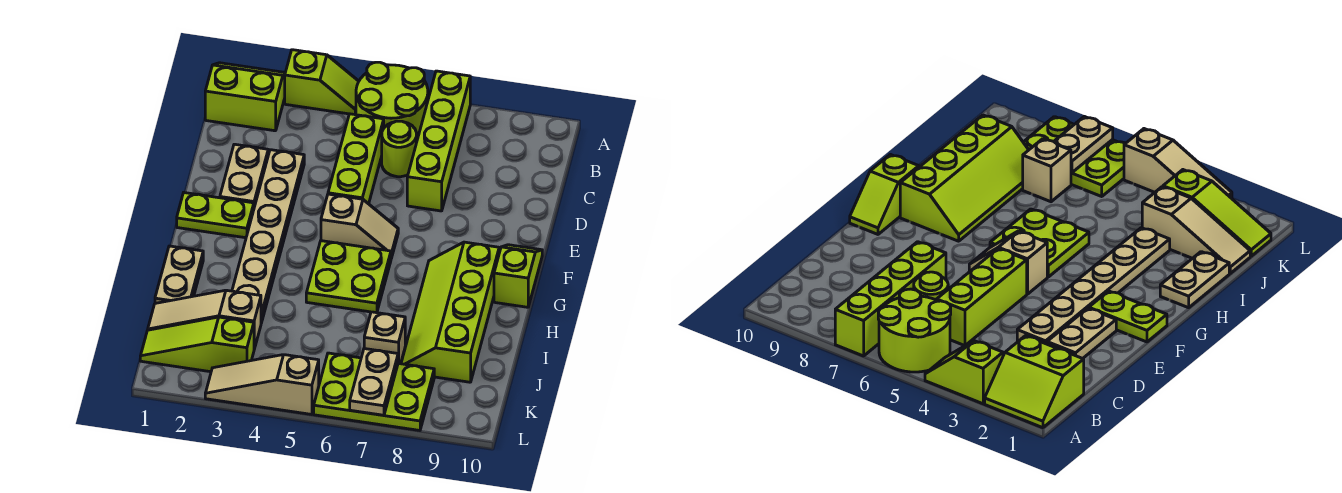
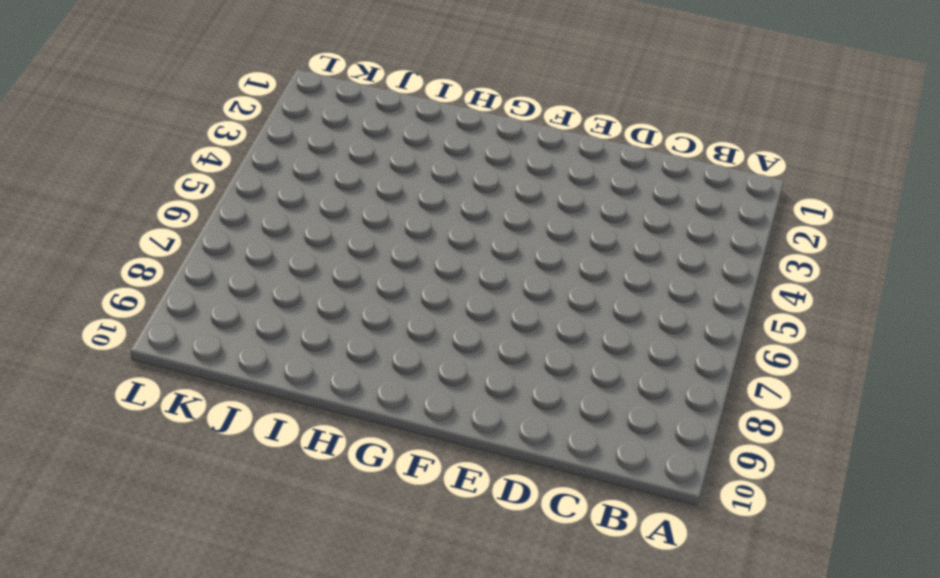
none -> lime 2x2 slope [205,63,285,131]
none -> lime 1x2 slope [285,50,359,115]
none -> lime 2x2 round brick [356,62,428,139]

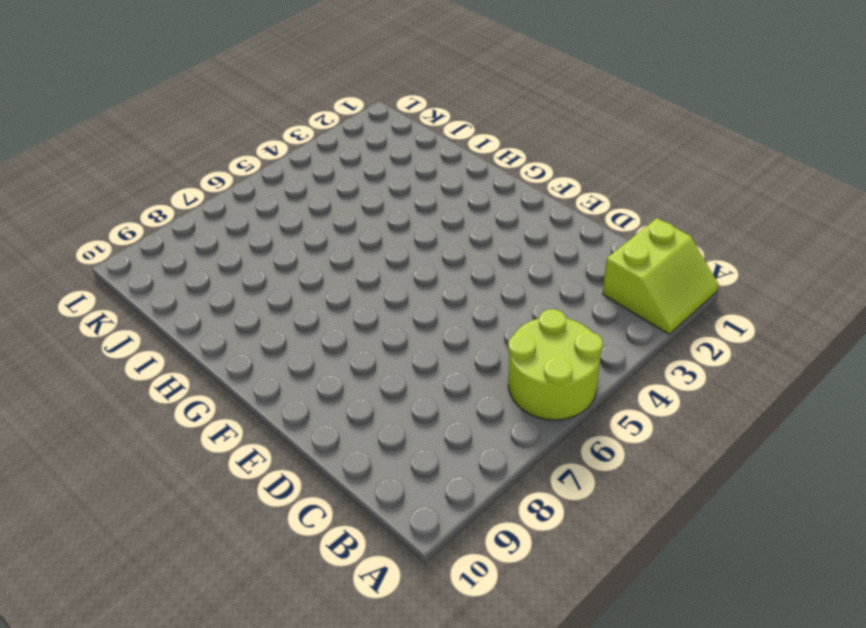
none -> lime 1x2 slope [285,50,359,115]
none -> lime 1x4 brick [407,71,470,211]
none -> lime 1x3 brick [328,114,384,204]

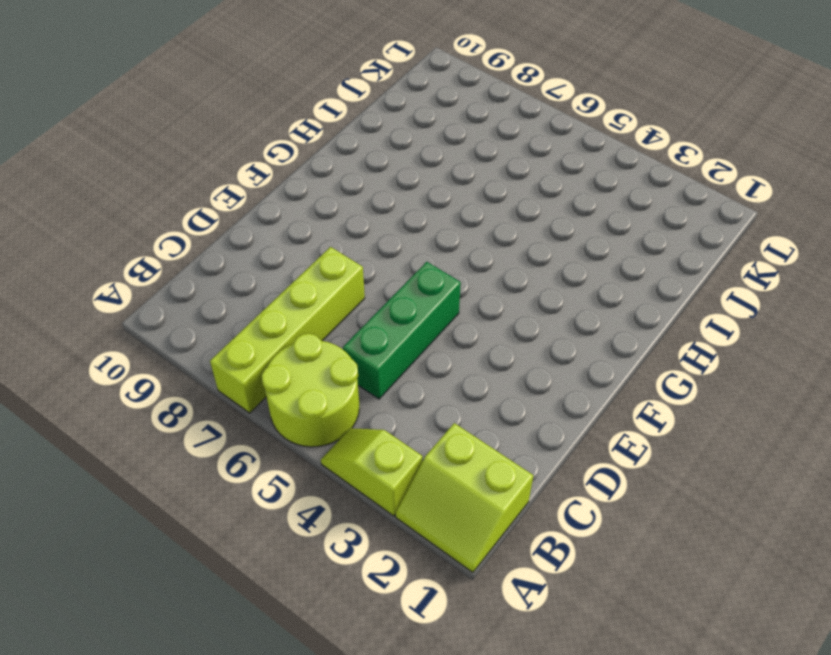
green 1x3 brick [343,262,461,399] -> lime 1x3 brick [328,114,384,204]
none -> lime 1x1 round brick [382,121,417,177]
none -> tan 1x2 plate [220,144,268,207]
none -> tan 1x6 plate [232,150,304,323]

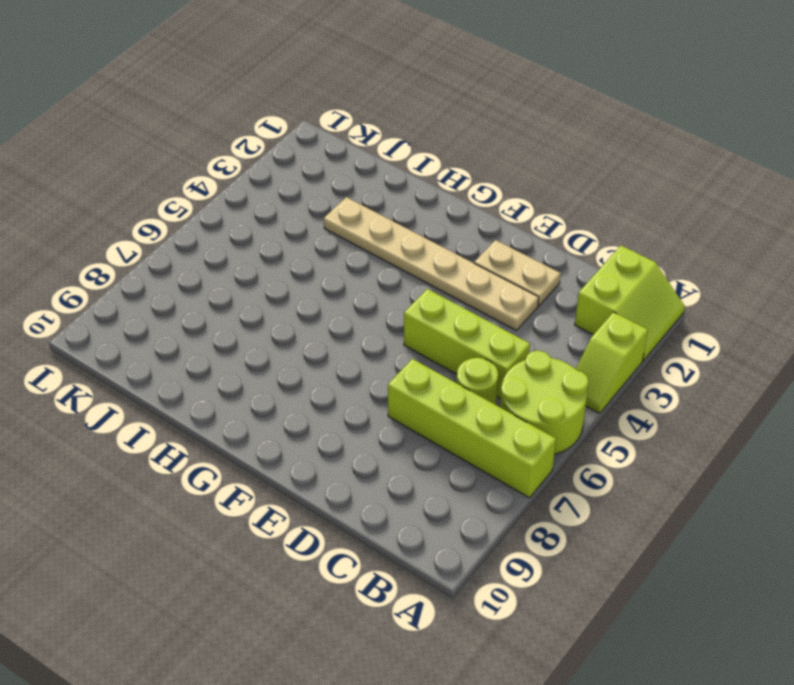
none -> lime 1x2 plate [177,193,254,238]
none -> tan 1x2 slope [321,194,398,258]
none -> lime 1x2 slope [494,245,542,307]

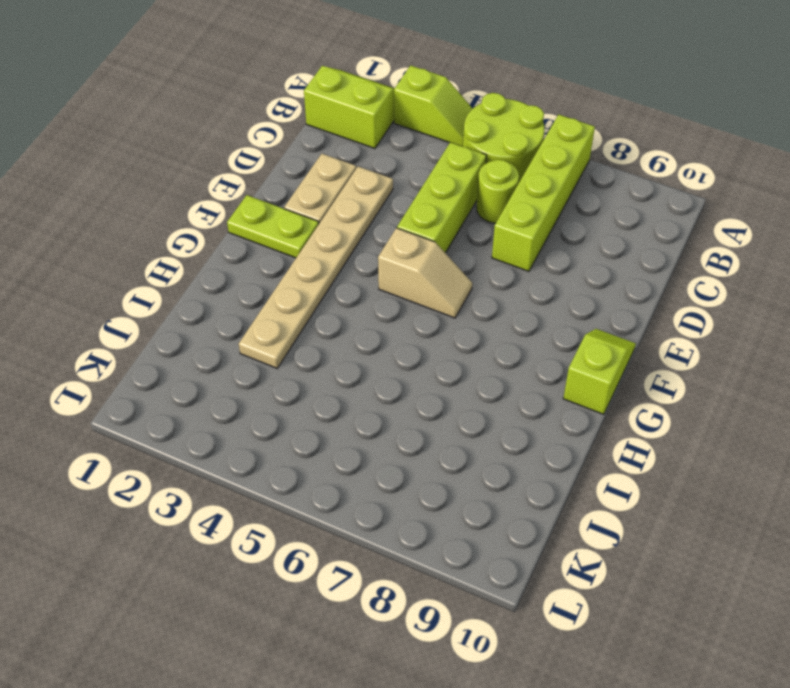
none -> lime 2x2 plate [306,241,391,313]
none -> lime 2x4 slope [401,242,499,382]
none -> tan 1x2 plate [155,246,203,303]

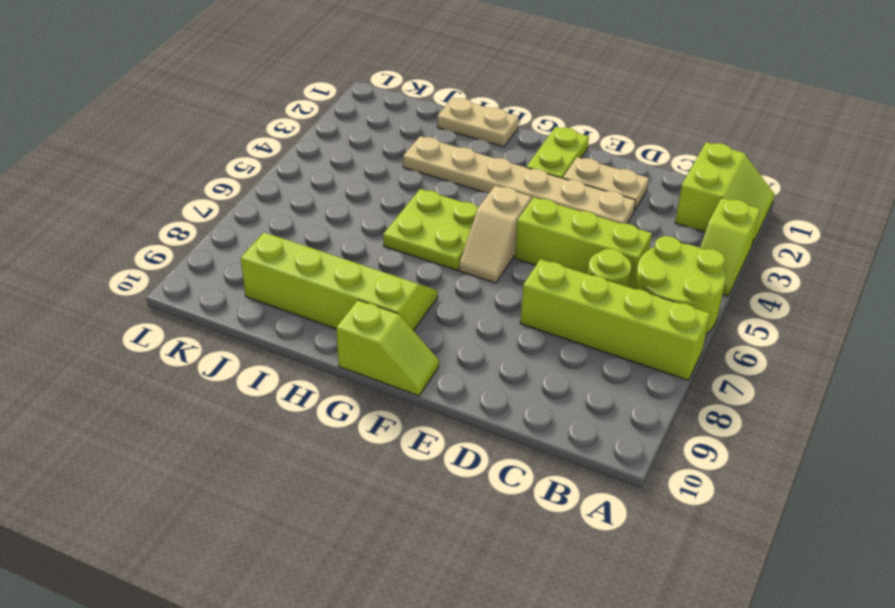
none -> tan 1x3 slope [148,290,261,349]
none -> tan 1x1 brick [364,312,405,364]
none -> lime 1x3 slope [140,317,254,372]

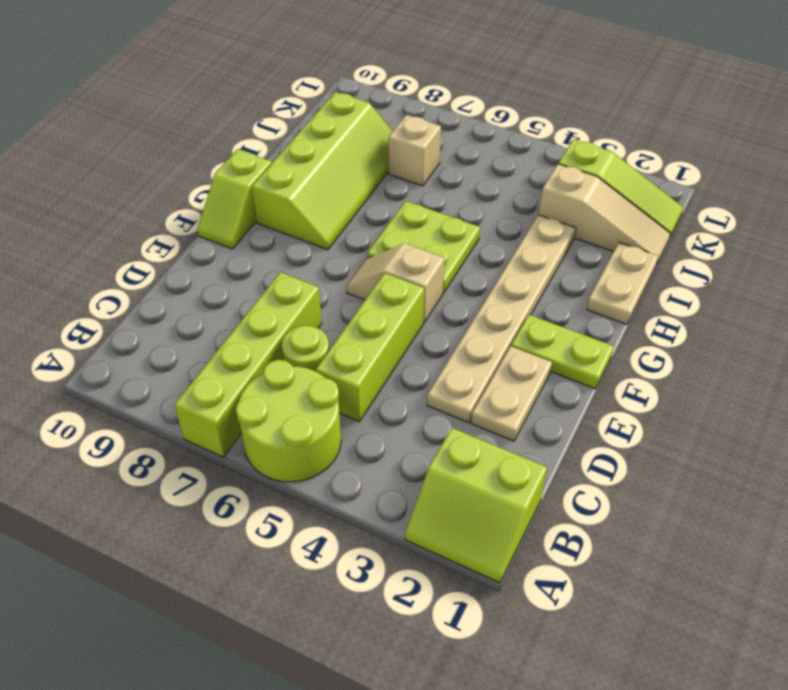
none -> lime 1x2 slope [285,50,359,115]
none -> lime 2x3 plate [314,353,434,430]
none -> tan 1x3 slope [205,355,319,414]

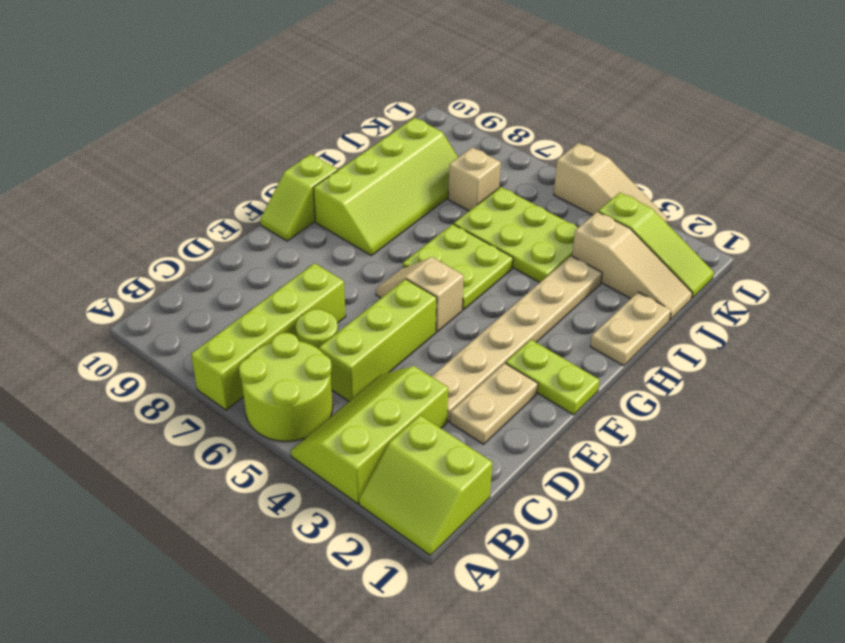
lime 2x3 slope [291,366,448,504] -> lime 1x2 slope [285,50,359,115]
lime 2x3 plate [454,187,578,283] -> lime 2x3 plate moved to [314,353,434,430]
none -> tan 1x2 plate [350,349,398,415]

